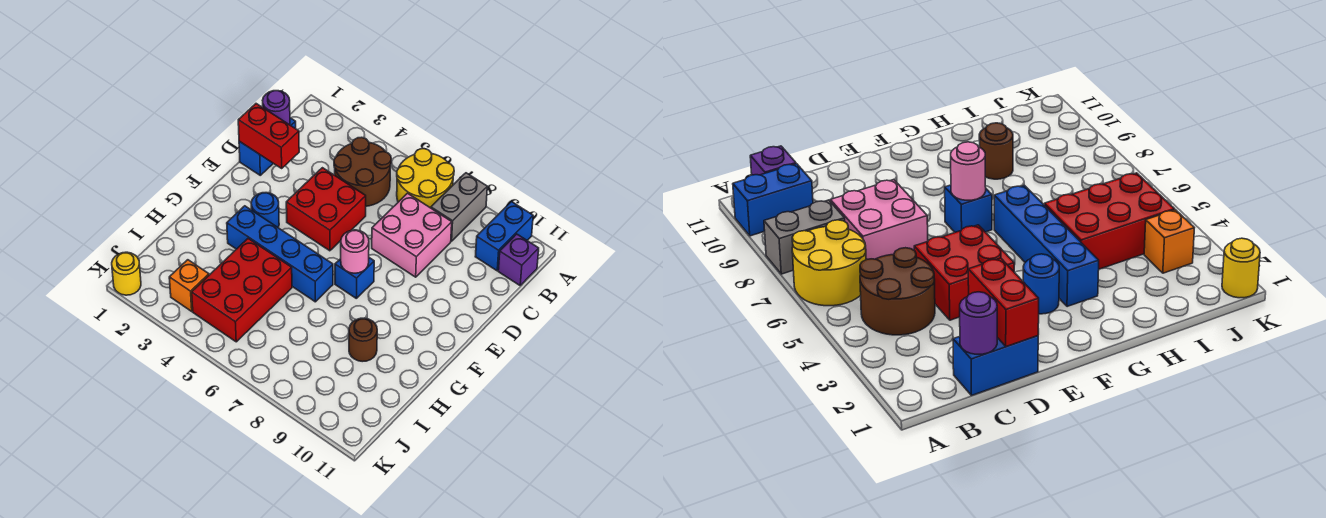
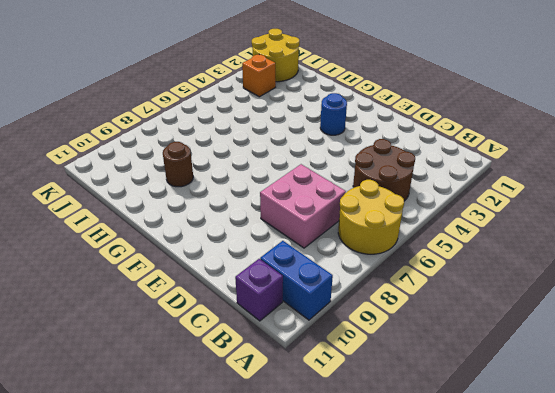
yellow 2x2 round brick [252,29,300,82] -> yellow 1x1 round brick [112,252,141,295]
none -> grey 1x2 brick [431,173,487,241]
none -> blue 1x2 brick [239,118,296,175]
none -> red 2x2 brick [286,168,366,251]

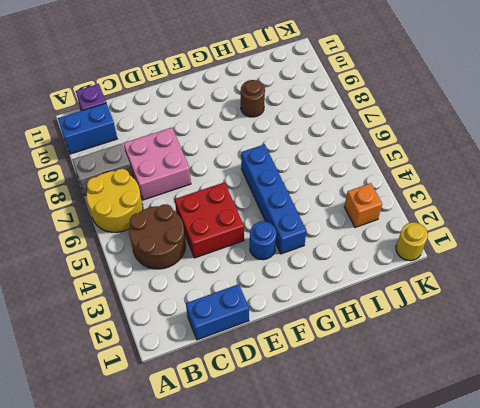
none -> blue 1x1 brick [335,258,374,298]
none -> red 2x3 brick [192,239,292,342]
none -> purple 1x1 round brick [263,91,290,125]

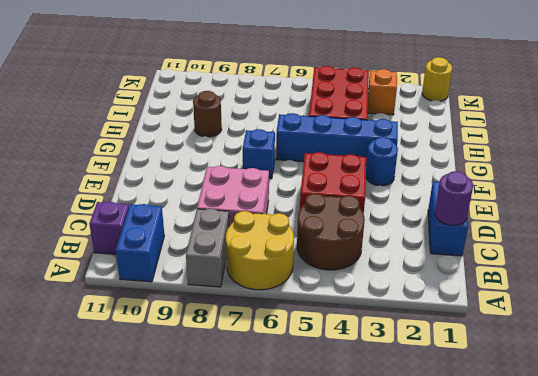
none -> red 1x2 brick [238,104,299,168]
none -> pink 1x1 round brick [341,230,369,273]

